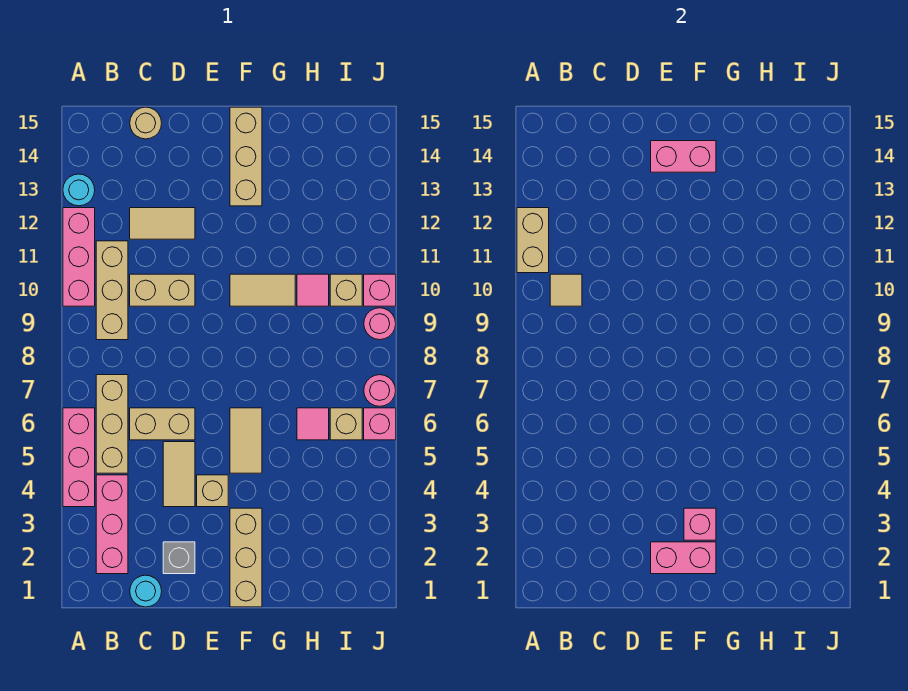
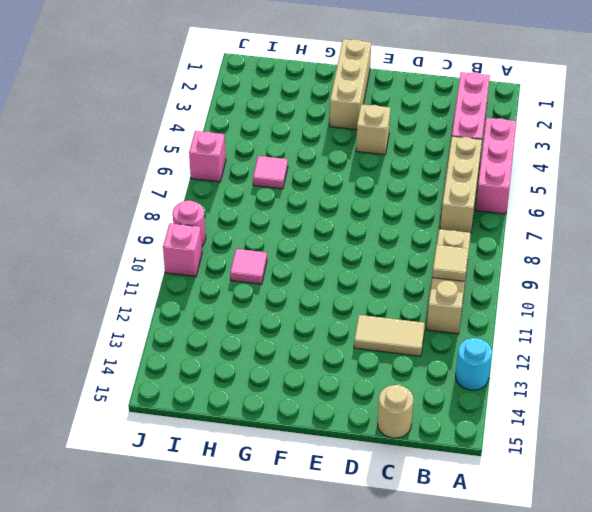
none -> pink 1x3 brick [63,208,95,306]
none -> cyan 1x1 round brick [130,575,162,607]
none -> tan 1x2 brick [130,408,195,440]
none -> tan 1x2 brick [130,274,195,306]

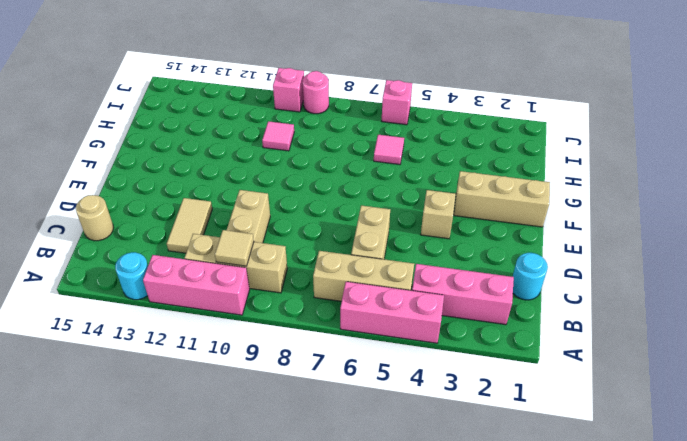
none -> grey 1x1 brick [163,542,195,574]
none -> tan 1x2 tile [163,442,195,507]
none -> tan 1x2 tile [230,408,262,473]
none -> tan 1x2 tile [230,274,295,306]

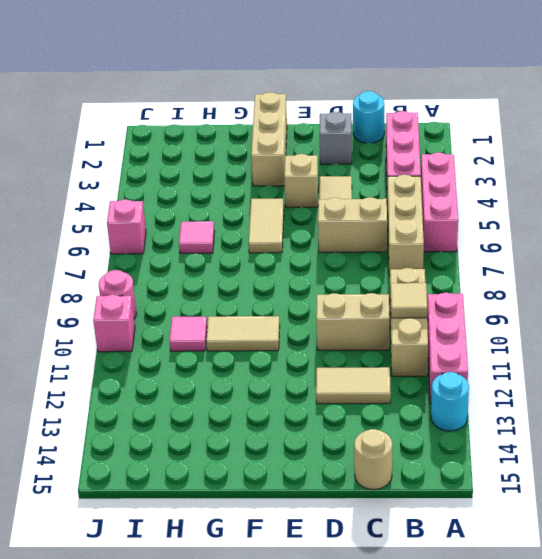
none -> tan 1x3 brick [230,107,262,206]
none -> tan 1x1 brick [330,408,362,440]
none -> tan 1x1 brick [330,274,362,306]
none -> pink 1x1 round brick [364,375,396,406]

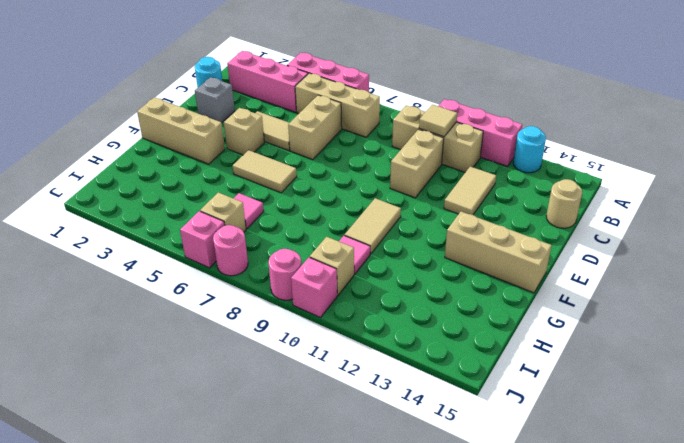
none -> tan 1x2 brick [517,208,549,273]
none -> pink 1x2 brick [651,542,716,574]
none -> pink 1x2 brick [651,141,716,172]
none -> pink 1x1 brick [684,508,716,540]

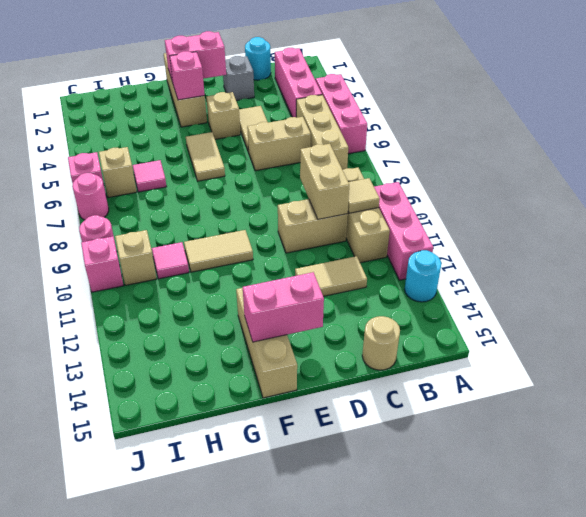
tan 1x2 brick [300,144,349,219] -> tan 1x2 brick moved to [517,208,549,273]

